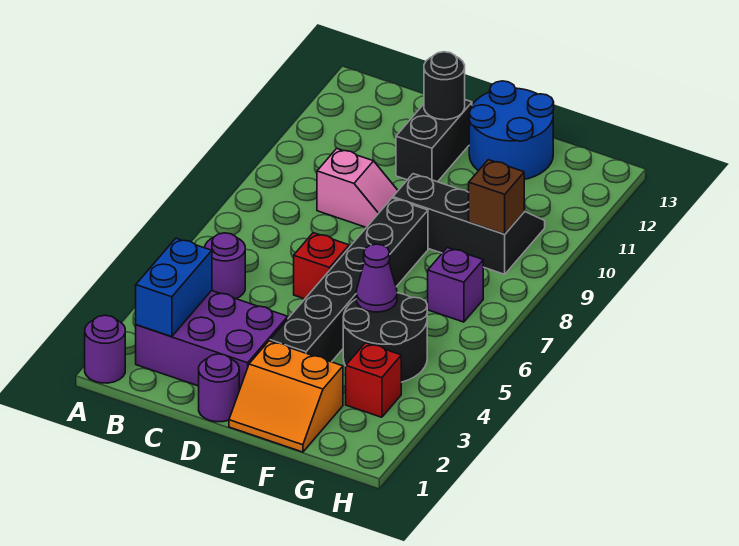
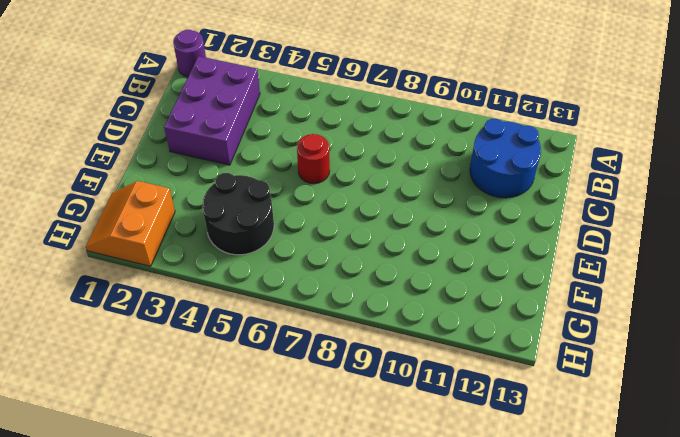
blue 2x2 round brick [470,119,541,198] -> blue 2x2 round brick moved to [469,81,554,179]
red 1x1 round brick [297,134,330,184] -> red 1x1 brick [294,233,349,299]
orange 2x2 slope [86,181,175,266] -> orange 2x2 slope moved to [229,341,343,452]
none -> purple 1x1 round brick [205,233,245,299]
none -> pink 1x2 slope [317,148,398,227]
none -> purple 1x1 round brick [199,354,239,422]

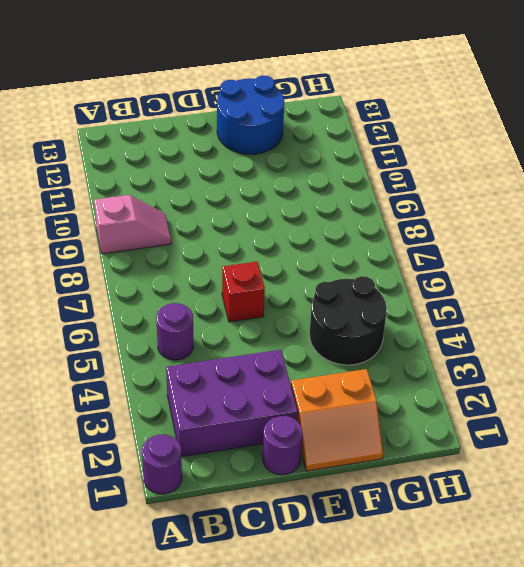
pink 1x2 slope [94,195,171,254] -> pink 1x2 slope moved to [317,148,398,227]
none -> black 1x2 brick [396,100,472,182]
none -> black 1x6 brick [270,198,428,362]
none -> black 2x3 slope [393,174,545,274]

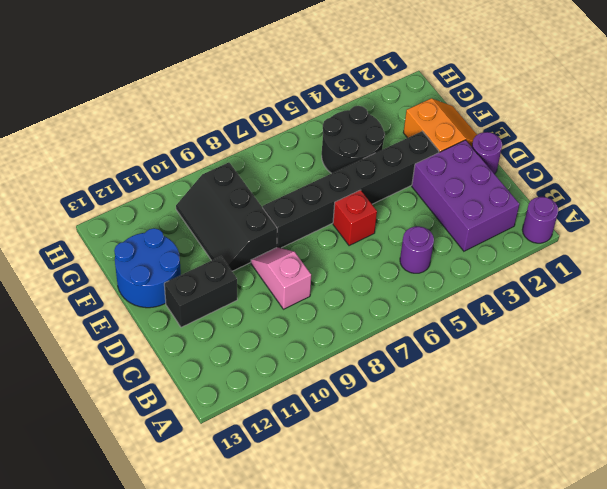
none -> red 1x1 brick [346,343,401,417]
none -> purple 1x1 brick [428,248,483,322]
none -> blue 1x2 brick [136,238,212,337]

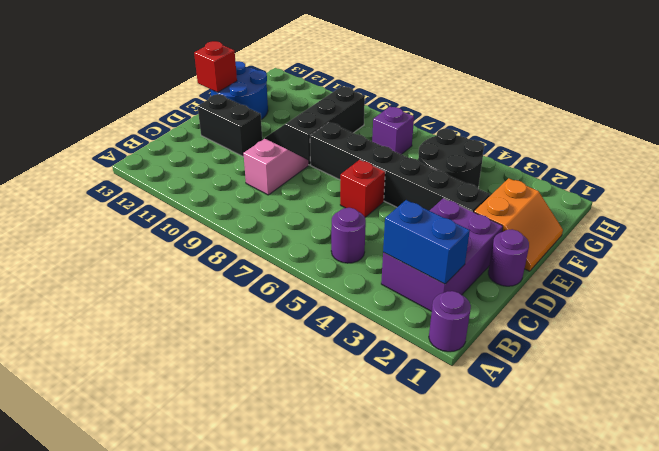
red 1x1 brick [194,41,237,92] -> red 1x1 brick moved to [346,343,401,417]
none -> black 1x1 round brick [424,52,465,120]
none -> purple 1x1 cone [356,244,397,312]
none -> brown 1x1 brick [469,160,525,234]

